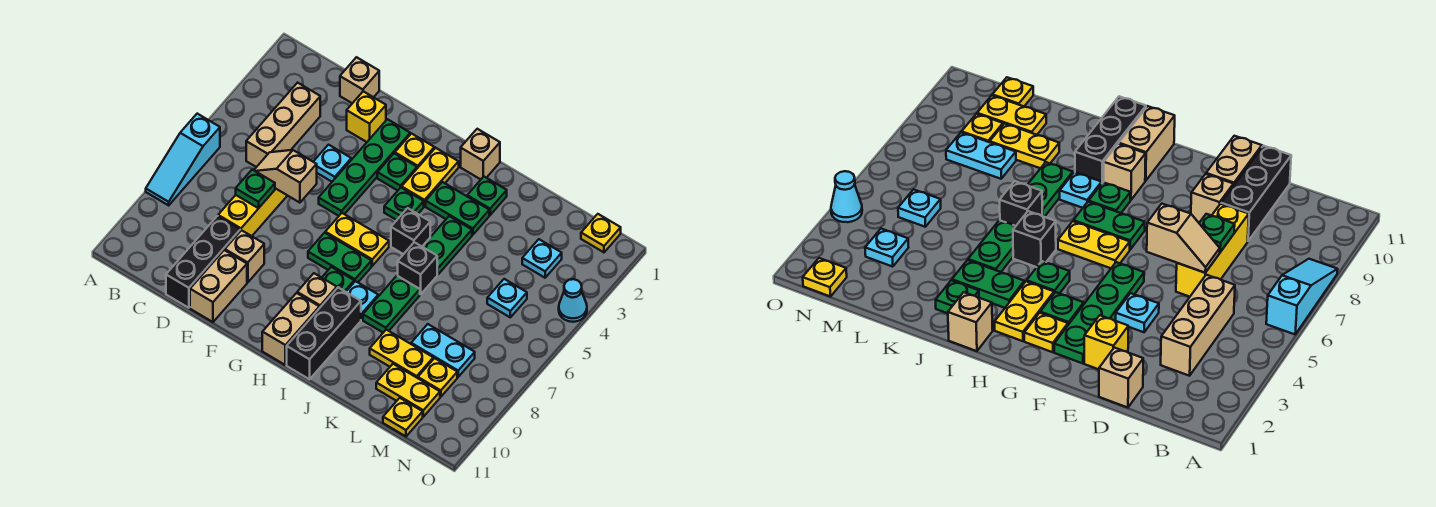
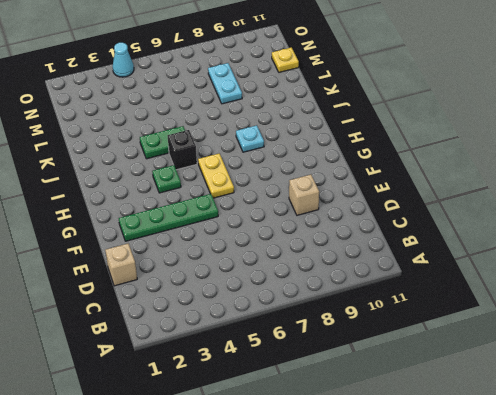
none -> cyan 1x3 slope [146,114,220,205]
none -> tan 1x3 brick [246,83,320,167]
none -> yellow 1x3 brick [218,188,287,236]
none -> black 1x3 brick [166,216,240,308]

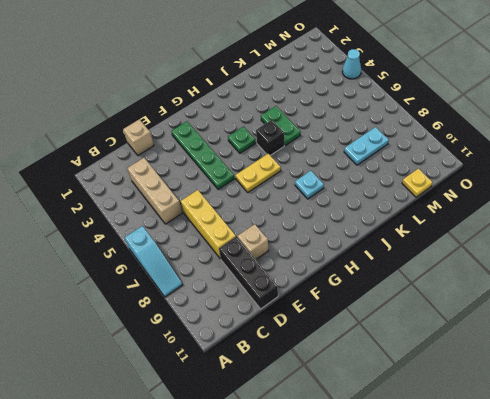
none -> yellow 1x1 brick [347,91,386,142]
none -> cyan 1x1 plate [313,145,351,182]
none -> tan 1x2 brick [190,250,247,322]
none -> yellow 1x1 plate [395,134,434,168]

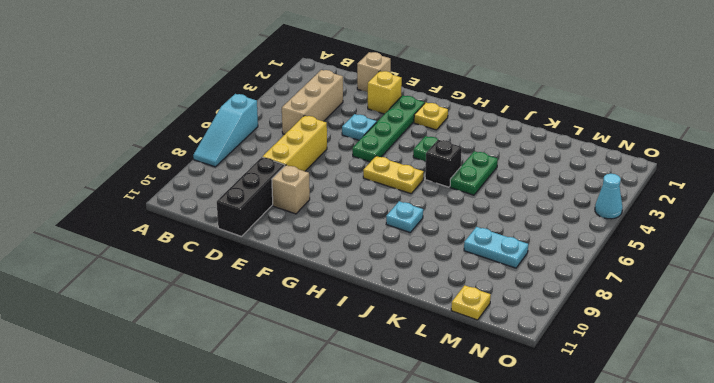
none -> tan 1x2 brick [190,250,247,322]
none -> green 1x1 plate [377,153,417,191]
none -> green 1x2 plate [308,233,372,282]
none -> yellow 1x2 plate [402,148,459,206]

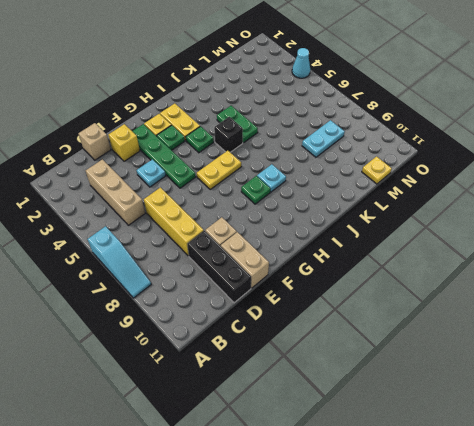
none -> green 1x2 plate [308,233,372,282]
none -> tan 1x1 brick [297,273,337,308]
none -> tan 1x2 brick [262,293,319,365]
none -> tan 1x1 brick [461,129,500,179]

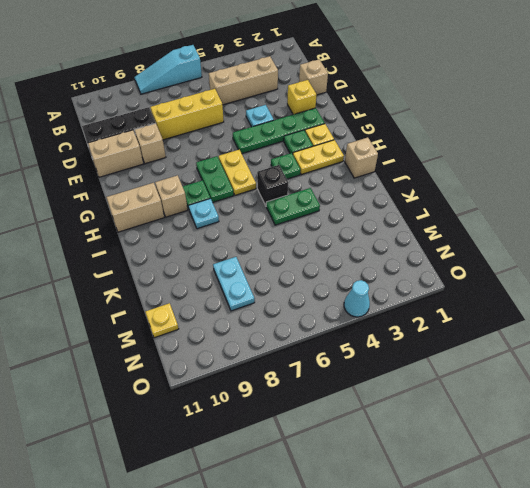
none -> green 1x2 plate [426,182,489,235]
none -> black 1x3 brick [287,288,361,379]
none -> green 1x1 plate [467,177,507,215]
none -> black 1x1 brick [398,242,437,294]

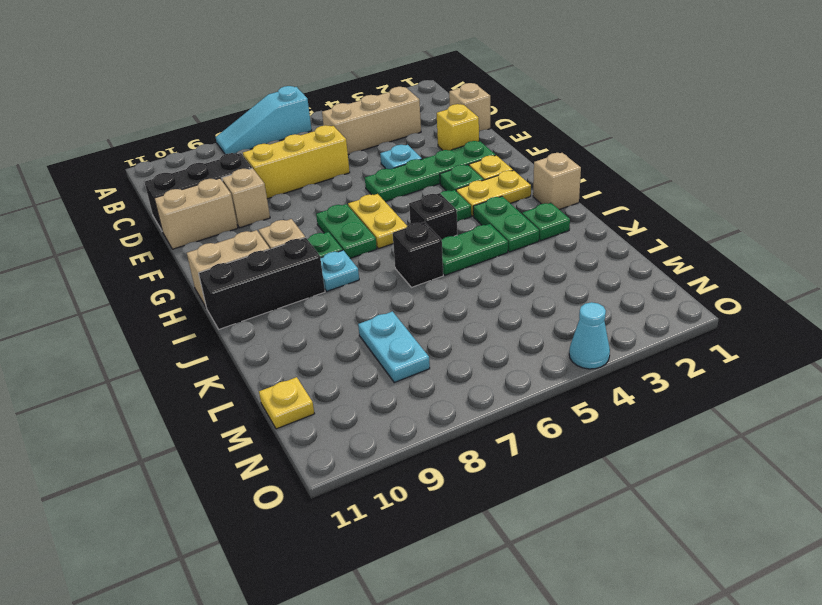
none -> green 1x2 plate [363,276,420,333]
none -> yellow 1x2 plate [370,330,433,378]
none -> yellow 1x2 plate [376,364,440,417]
none -> cyan 1x1 plate [522,239,562,278]

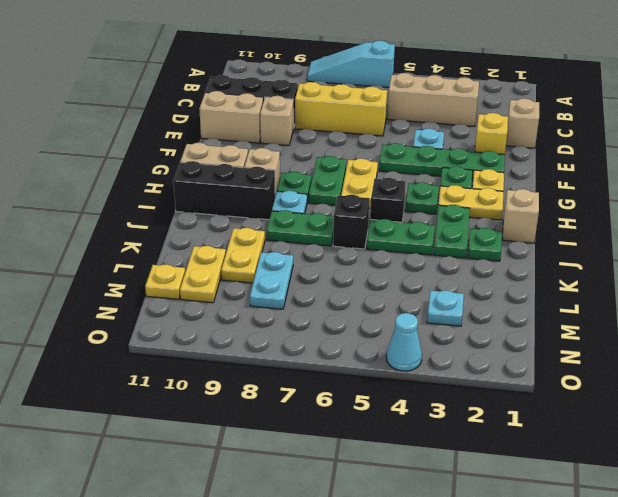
none -> cyan 1x1 plate [487,279,527,317]
none -> yellow 1x1 plate [418,358,457,397]
none -> yellow 1x1 plate [581,214,621,252]
none -> tan 1x2 slope [254,150,317,203]

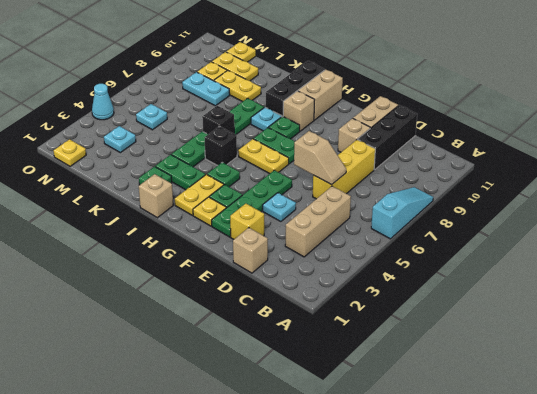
none -> green 1x1 plate [236,170,275,208]

